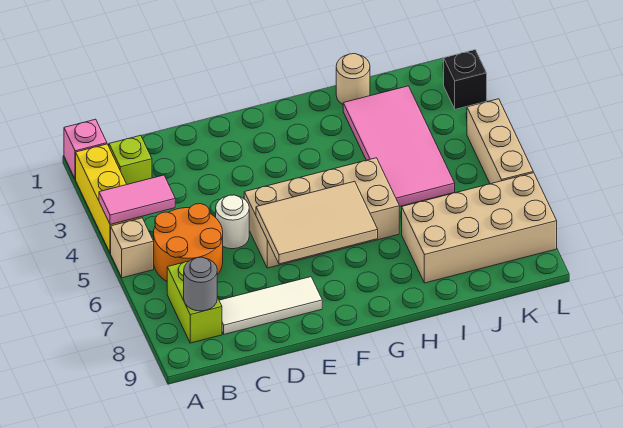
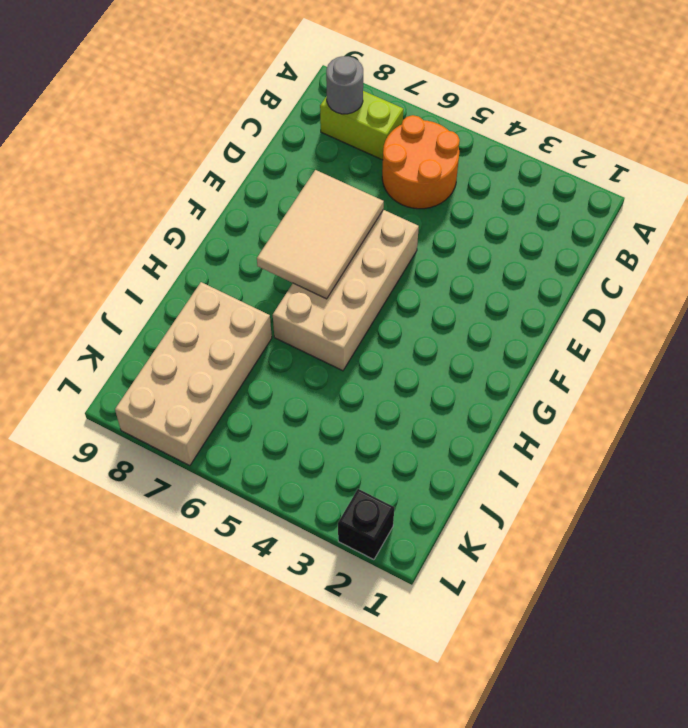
none -> pink 1x1 brick [64,119,107,179]
none -> yellow 1x3 brick [76,144,142,253]
none -> tan 1x1 brick [111,218,154,278]

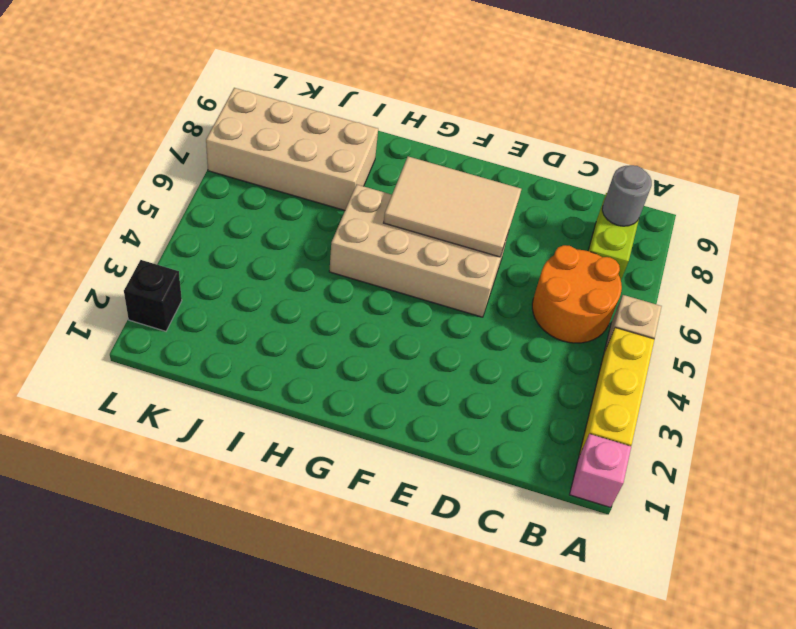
none -> lime 1x1 brick [109,135,152,184]
none -> white 1x3 tile [219,277,322,334]
none -> white 1x1 round brick [216,195,249,249]

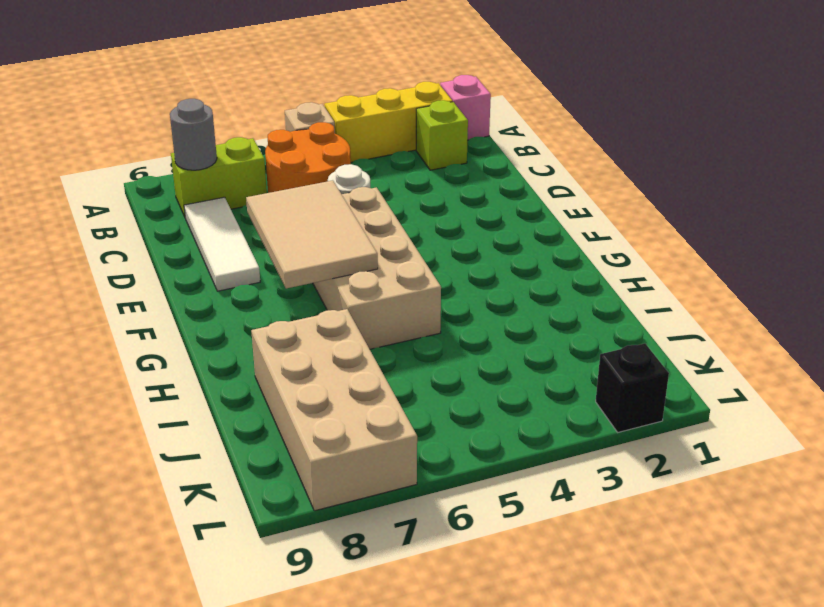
none -> tan 1x1 round brick [336,54,370,104]
none -> pink 2x4 tile [343,86,455,207]
none -> tan 1x3 brick [467,99,533,184]

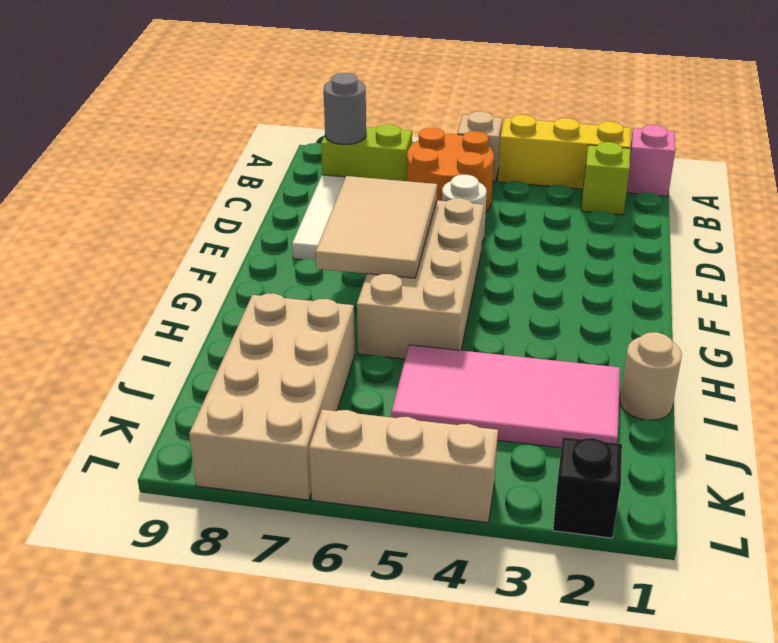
none -> pink 1x2 tile [99,175,175,224]

